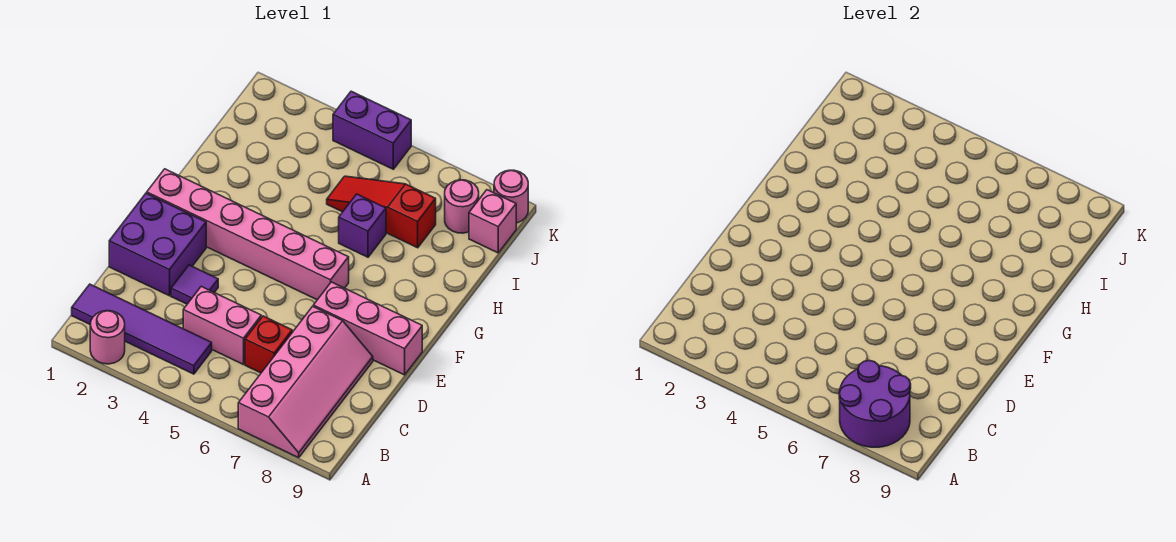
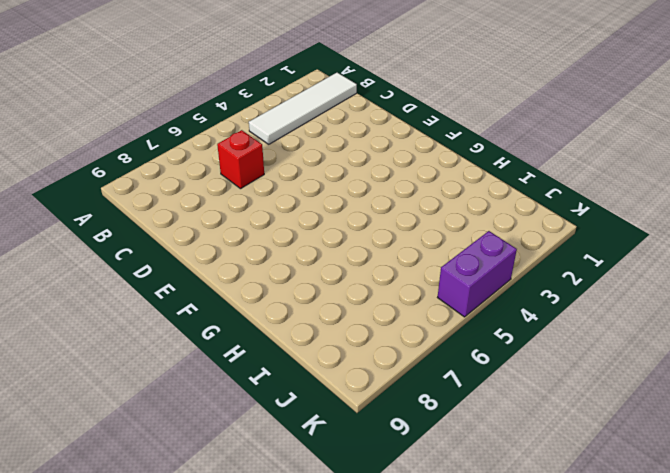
white 1x4 tile [249,73,357,144] -> purple 1x4 tile [72,284,212,374]
none -> pink 1x1 round brick [90,311,125,364]
none -> pink 2x4 slope [238,306,373,458]
none -> pink 1x2 brick [183,286,261,365]

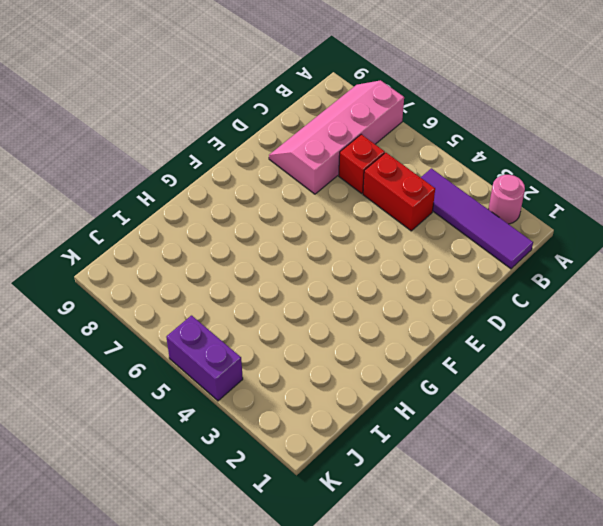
red 1x2 brick [363,153,435,231] -> pink 1x2 brick [183,286,261,365]
none -> purple 2x2 brick [109,193,206,296]
none -> purple 1x1 tile [171,265,218,304]
none -> pink 1x3 brick [313,282,422,375]

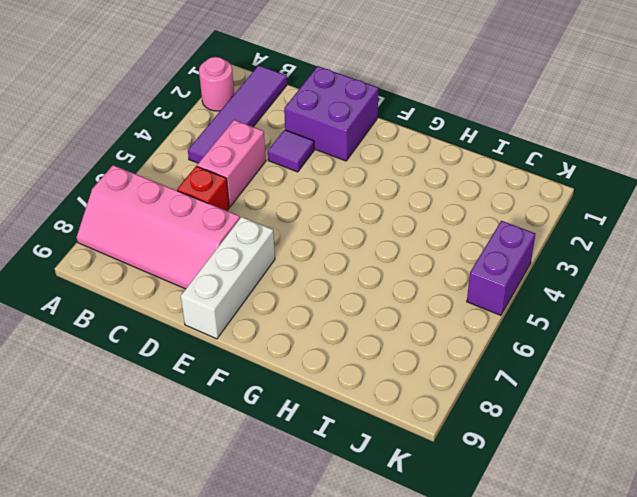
white 1x3 brick [181,217,275,339] -> pink 1x3 brick [313,282,422,375]
none -> pink 1x6 brick [147,169,349,300]
none -> purple 1x1 brick [339,194,386,257]
none -> red 1x3 slope [327,176,436,248]

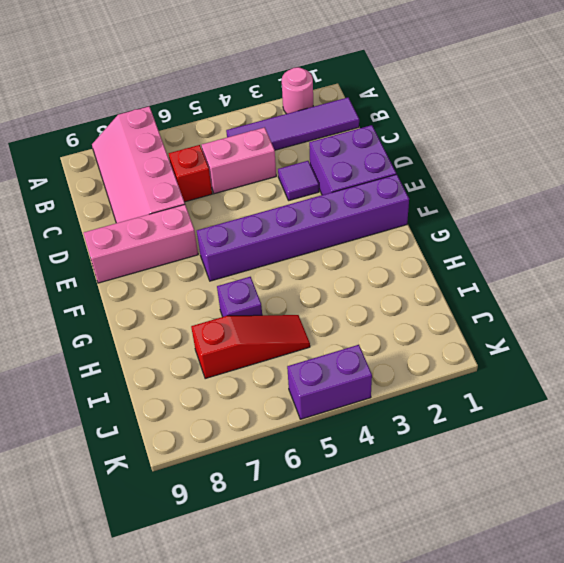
purple 1x6 brick [197,174,409,281] -> pink 1x6 brick [147,169,349,300]
none -> pink 1x1 round brick [445,180,479,233]
none -> pink 1x1 brick [469,190,516,253]
none -> pink 1x1 round brick [494,170,528,223]

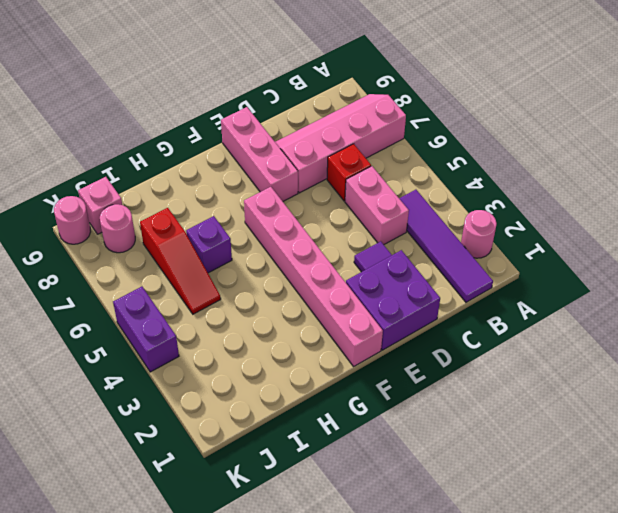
none -> purple 2x2 round brick [839,361,911,447]

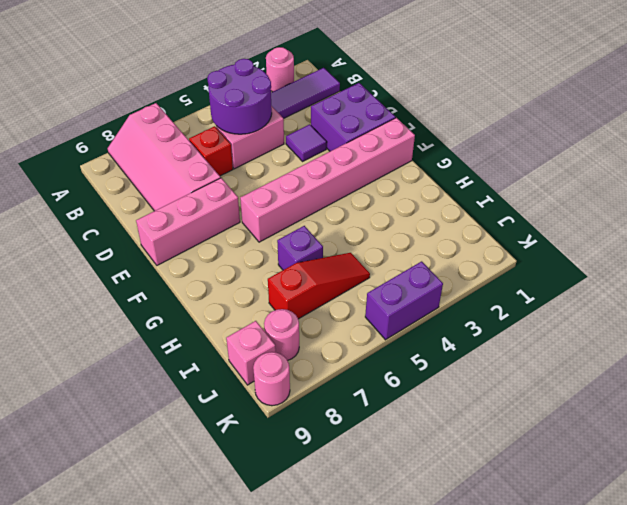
purple 2x2 round brick [207,59,272,134] -> purple 2x2 round brick moved to [839,361,911,447]

